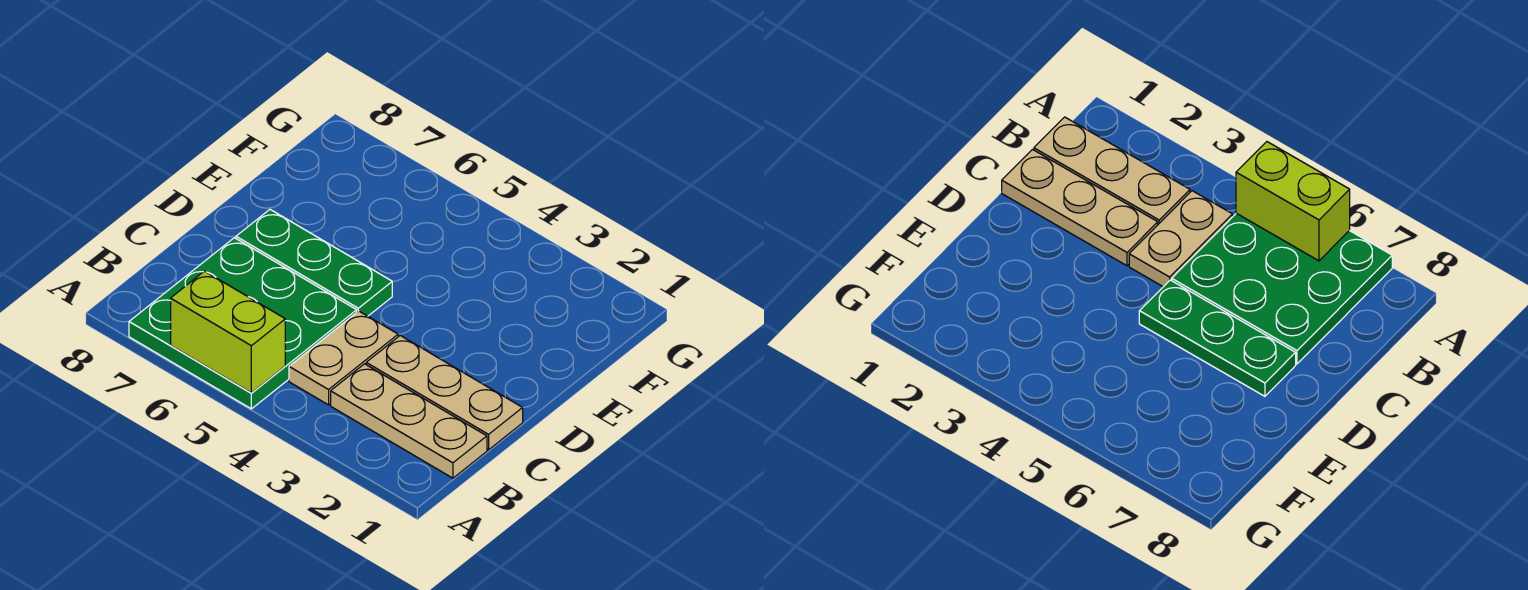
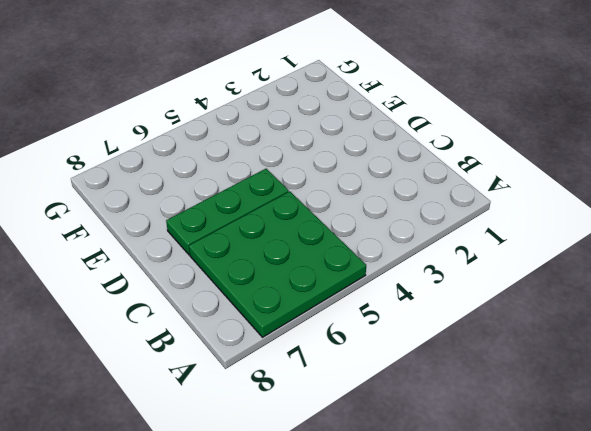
none -> tan 1x3 plate [331,364,487,478]
none -> tan 1x2 plate [289,311,398,405]

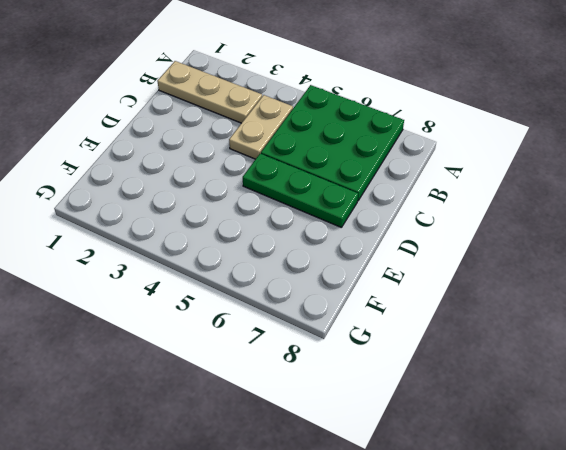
none -> tan 1x3 plate [366,336,523,450]
none -> lime 1x2 brick [171,271,285,393]

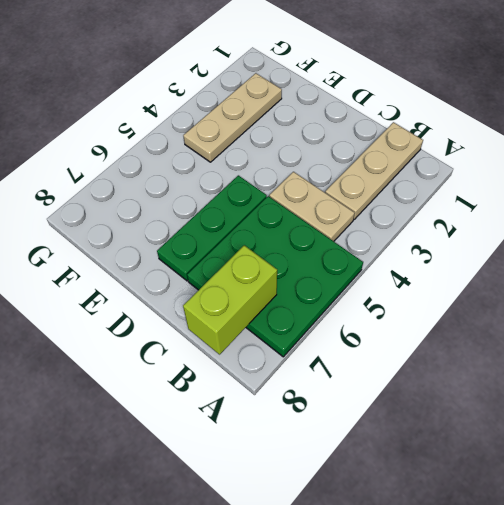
lime 1x2 brick [183,245,277,354] -> lime 1x2 brick moved to [171,271,285,393]
tan 1x3 plate [183,73,282,162] -> tan 1x3 plate moved to [366,336,523,450]

